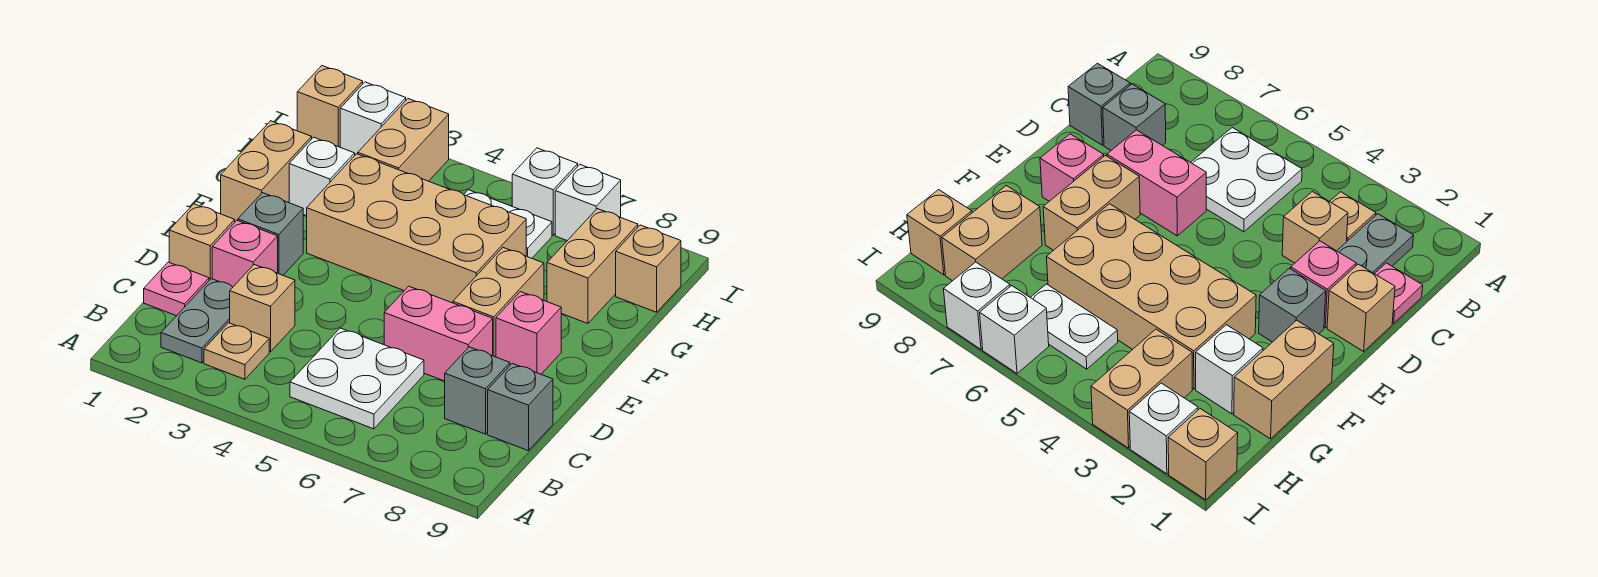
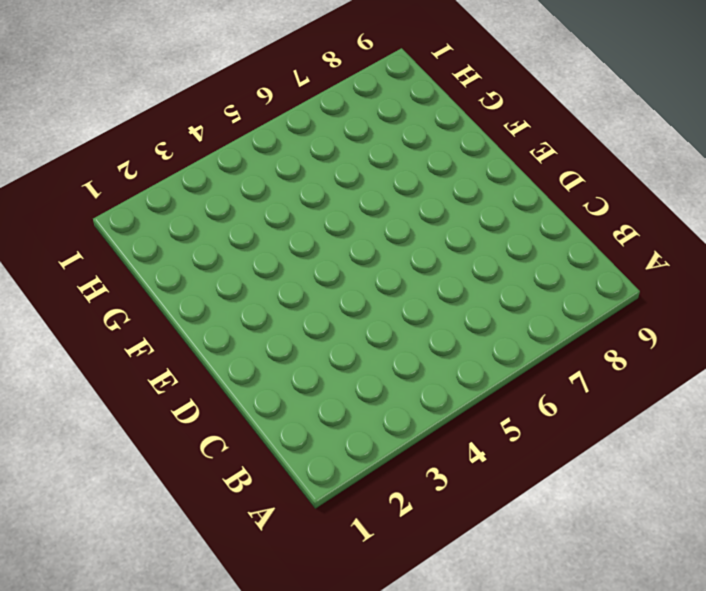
none -> grey 1x2 plate [161,279,233,363]
none -> tan 1x1 plate [204,323,269,379]
none -> white 2x2 plate [290,328,424,429]

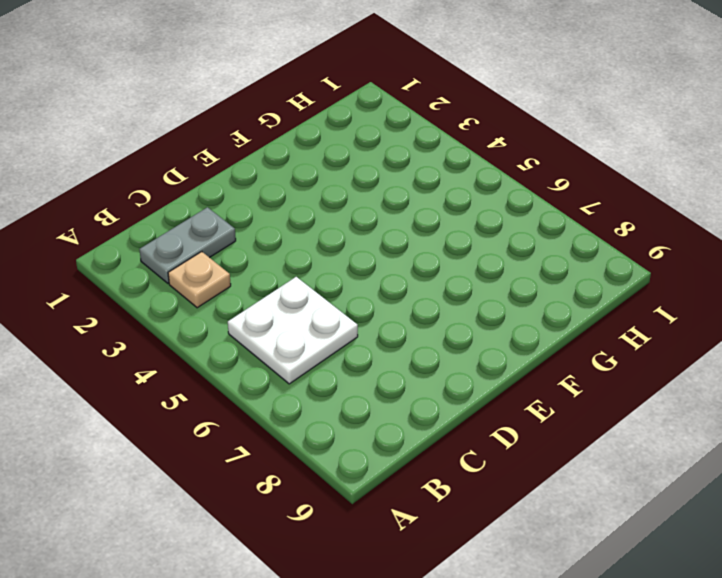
none -> pink 1x1 plate [144,262,209,316]
none -> tan 1x1 brick [230,265,295,352]
none -> grey 1x1 brick [445,347,510,434]

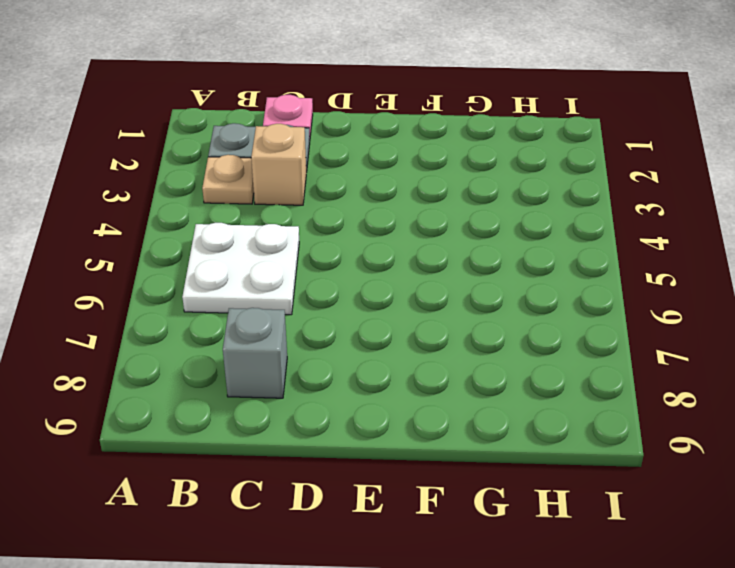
none -> grey 1x1 brick [488,363,553,451]
none -> tan 1x1 brick [169,204,235,280]
none -> pink 1x1 brick [212,220,278,287]

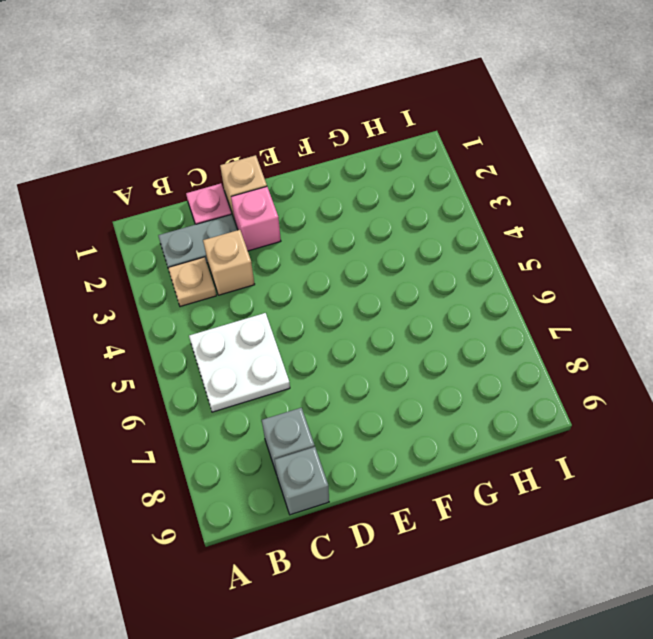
none -> pink 1x2 brick [384,286,493,381]
none -> grey 1x1 brick [238,193,303,275]
none -> tan 1x2 brick [453,248,544,357]

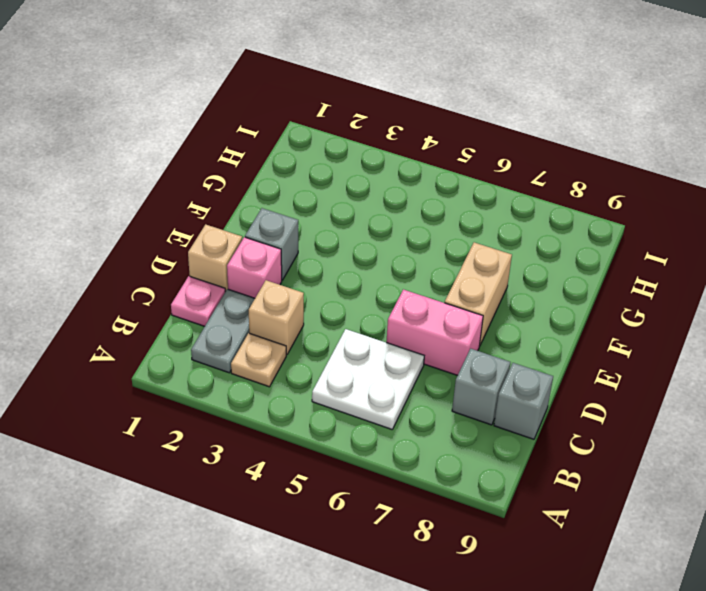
none -> pink 1x1 brick [496,292,561,374]
none -> tan 1x2 brick [221,121,312,222]
none -> tan 2x4 brick [307,154,526,303]

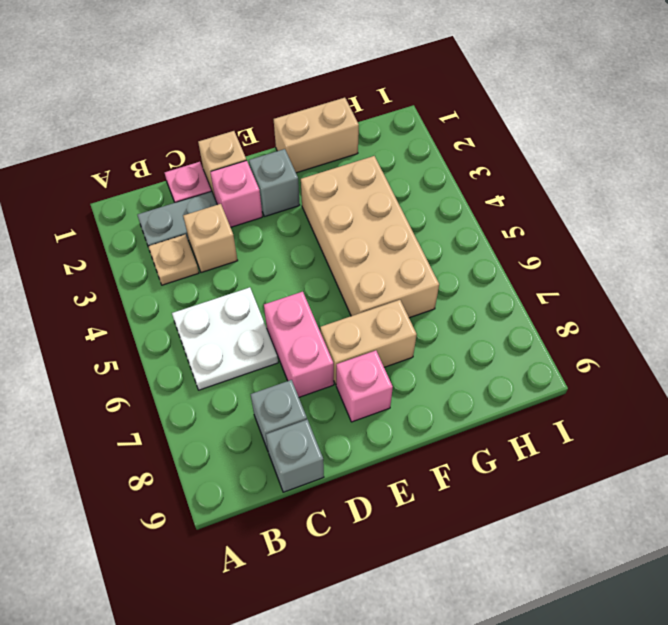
none -> white 1x1 brick [289,137,355,216]
none -> tan 1x2 brick [547,209,638,323]
none -> tan 1x2 brick [358,99,449,181]

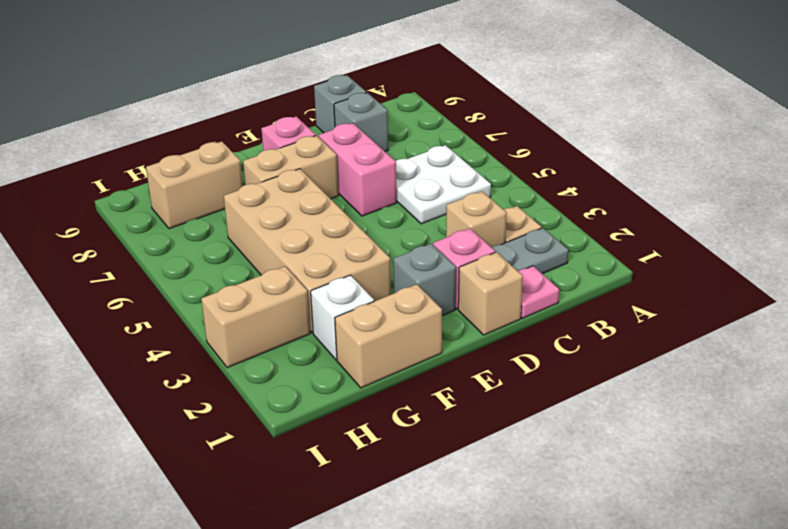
none -> white 1x2 plate [464,190,552,258]
none -> tan 1x1 brick [616,225,681,312]
none -> tan 1x1 brick [297,66,363,147]

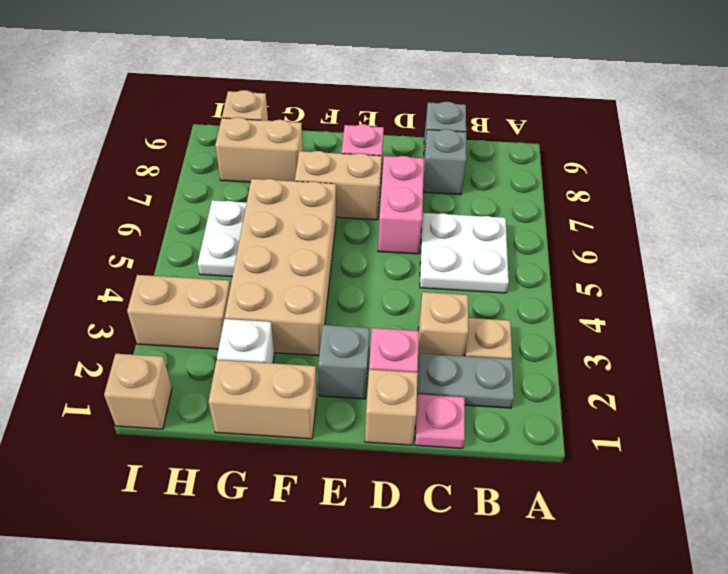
none -> white 1x1 brick [340,82,406,155]
none -> white 1x1 brick [512,148,578,235]
none -> white 1x1 brick [555,165,621,241]

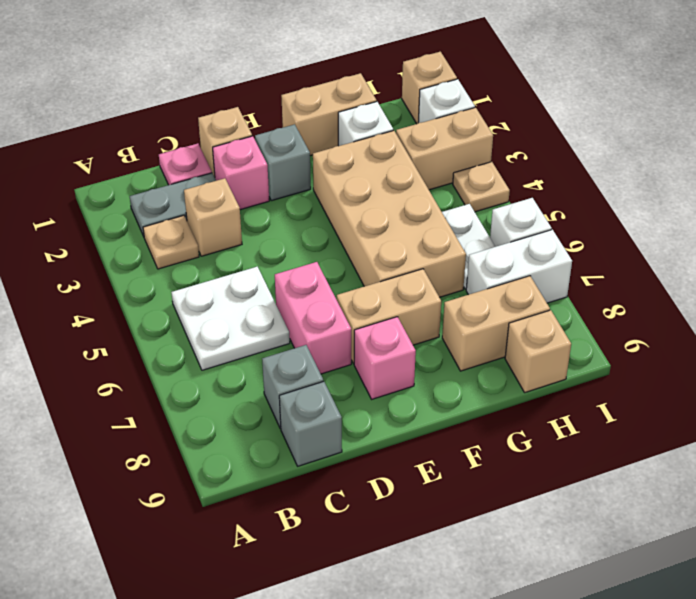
white 1x2 brick [466,230,572,303] -> white 1x1 brick [555,165,621,241]
tan 1x1 plate [453,162,510,212] -> none

